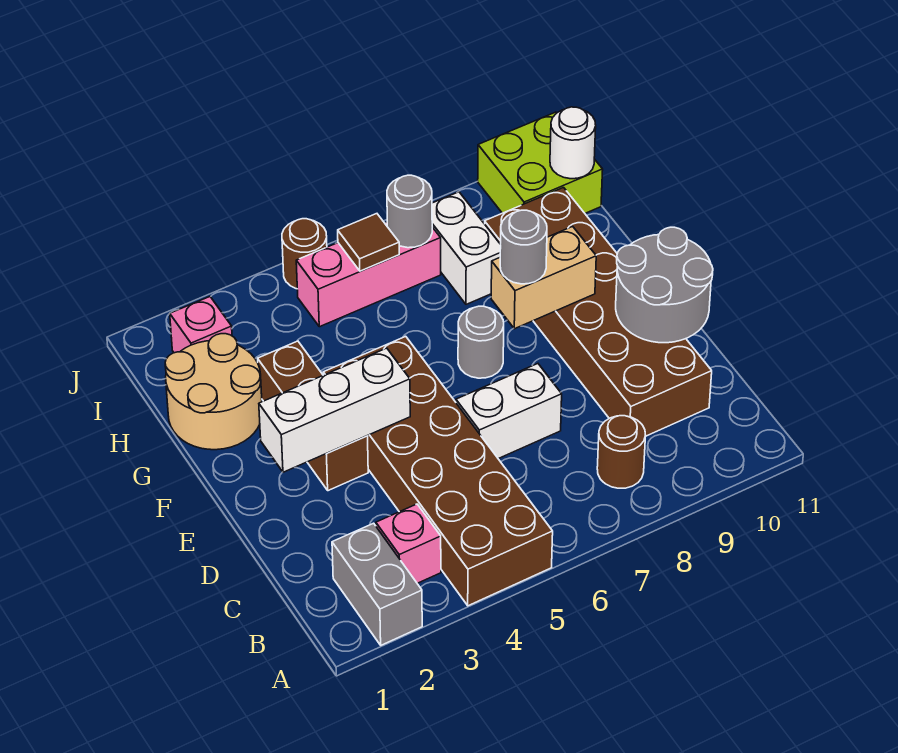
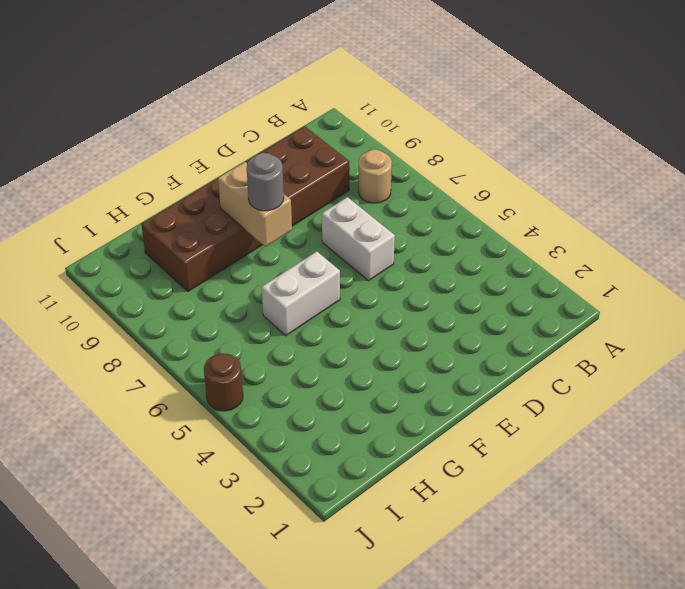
tan 1x1 round brick [358,150,392,203] -> brown 1x1 round brick [597,416,646,488]
white 1x2 brick [262,252,340,336] -> white 1x2 brick moved to [432,192,501,304]
none -> grey 1x2 brick [332,523,422,645]
none -> brown 2x6 brick [323,336,553,606]
none -> pink 1x1 brick [376,504,441,583]

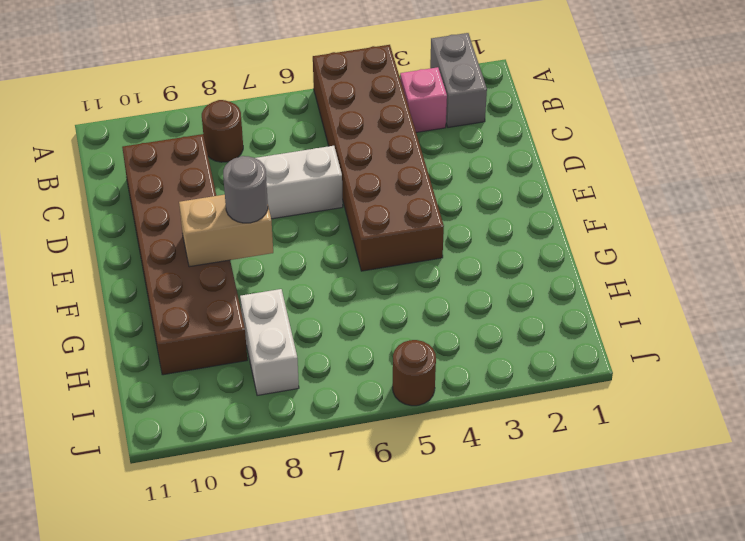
none -> brown 1x3 brick [258,341,368,491]
none -> grey 1x1 round brick [458,306,504,378]
none -> tan 2x2 round brick [165,334,262,450]

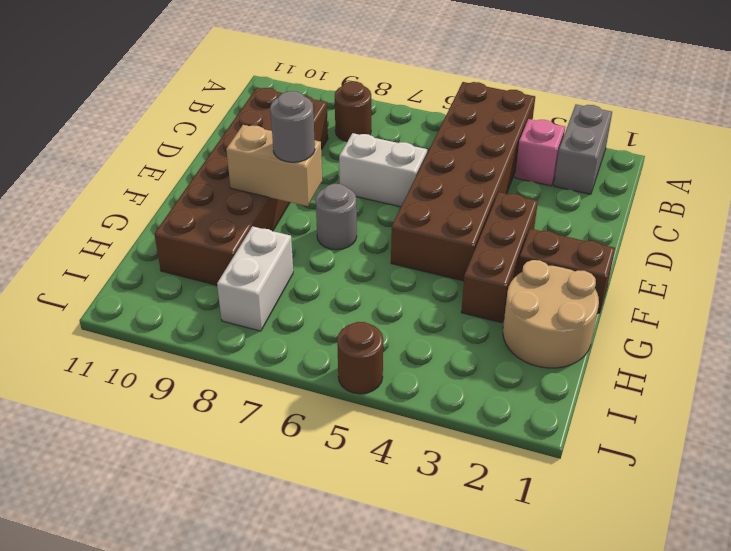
brown 1x2 brick [518,229,615,313] -> none
none -> pink 1x1 brick [170,297,232,353]
none -> pink 1x3 brick [296,222,441,327]
none -> lime 2x2 brick [478,112,603,213]

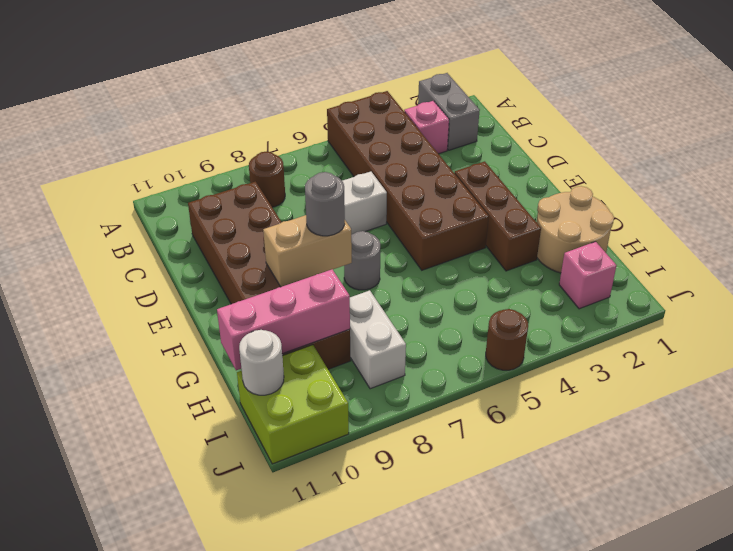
pink 1x3 brick [217,269,350,370] -> pink 1x3 brick moved to [296,222,441,327]
none -> grey 2x2 round brick [616,227,713,343]
none -> white 1x3 brick [259,348,410,472]
none -> brown 1x1 tile [338,214,399,271]

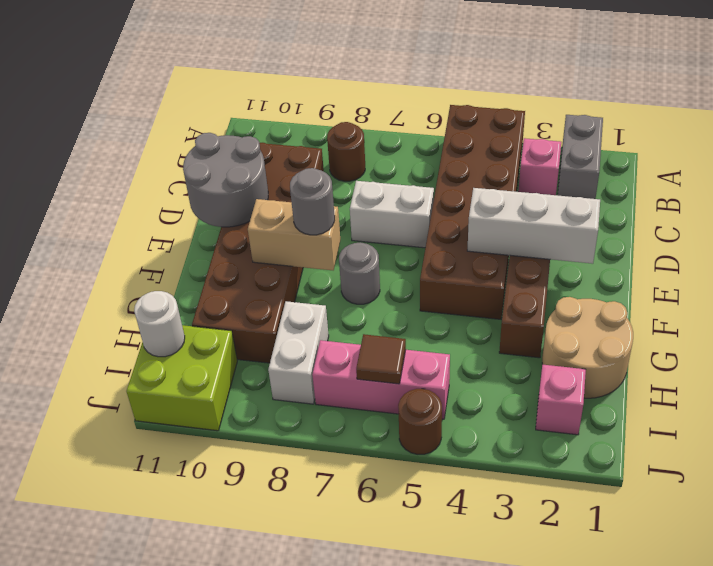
none -> grey 1x1 round brick [387,175,432,248]

